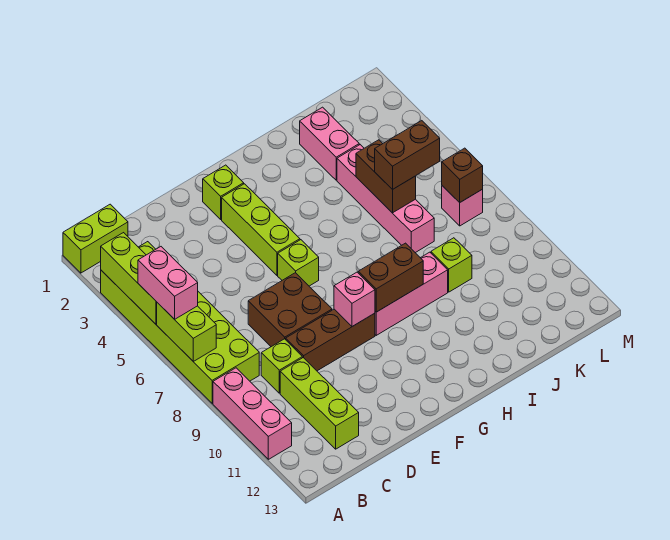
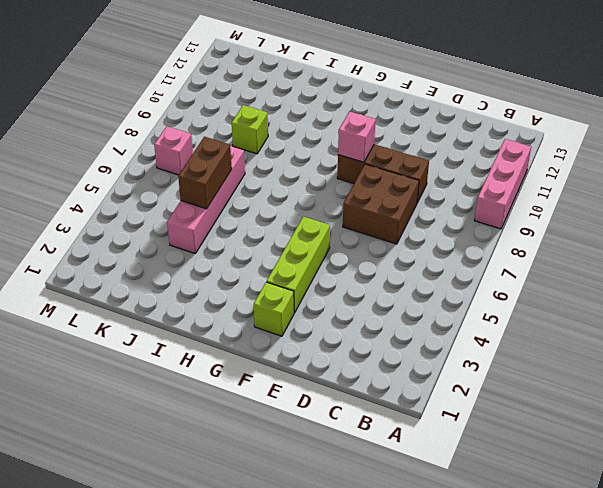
none -> lime 1x2 brick [63,204,128,273]
none -> lime 2x6 brick [101,242,259,403]
none -> lime 1x1 brick [261,339,302,393]

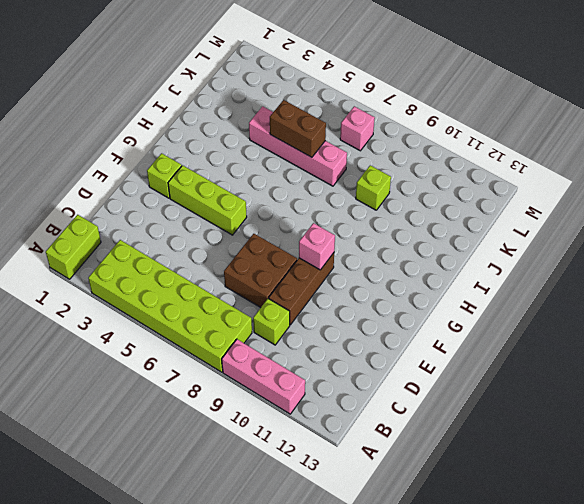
none -> lime 1x3 brick [280,358,359,449]
none -> lime 1x1 brick [278,240,319,286]
none -> pink 1x3 brick [375,252,448,335]

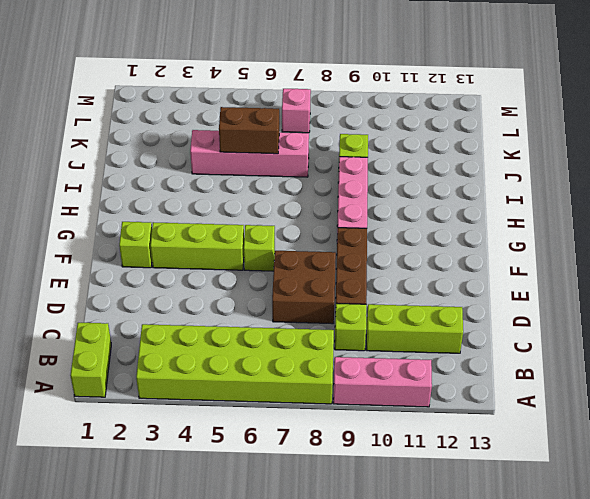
none -> pink 1x2 brick [300,107,359,180]
none -> lime 1x3 brick [101,233,157,324]
none -> lime 1x2 brick [157,303,216,361]

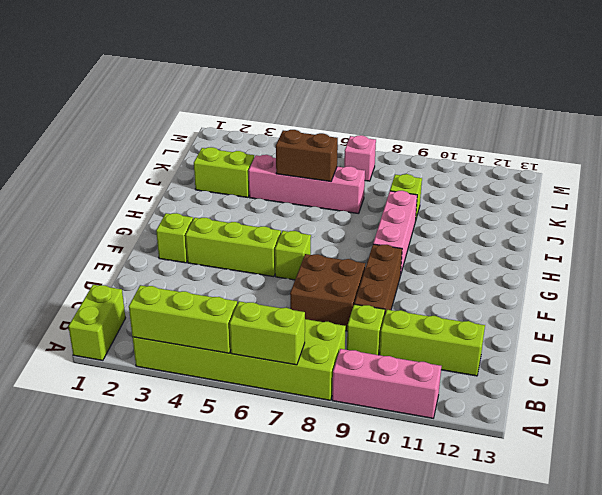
lime 1x2 brick [194,147,254,197] -> pink 1x2 brick [300,107,359,180]
none -> pink 1x1 brick [334,272,375,326]
none -> brown 1x2 brick [358,243,423,312]
none -> brown 1x1 brick [442,148,483,203]

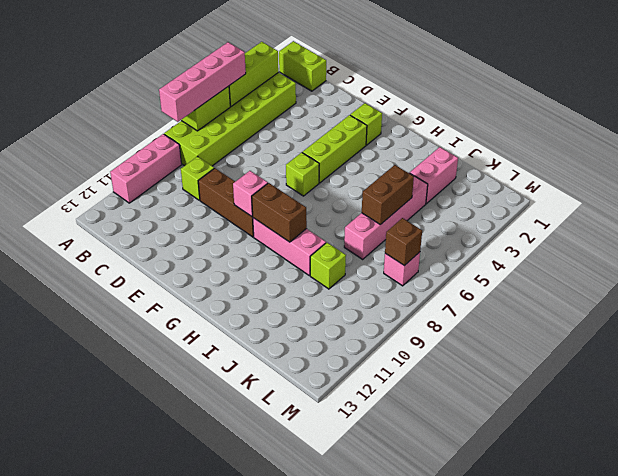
pink 1x4 brick [159,42,246,122] -> pink 1x2 brick [138,247,198,319]
none -> lime 1x3 brick [280,358,359,449]
none -> brown 2x2 brick [248,273,332,347]
none -> brown 1x2 brick [375,121,440,190]

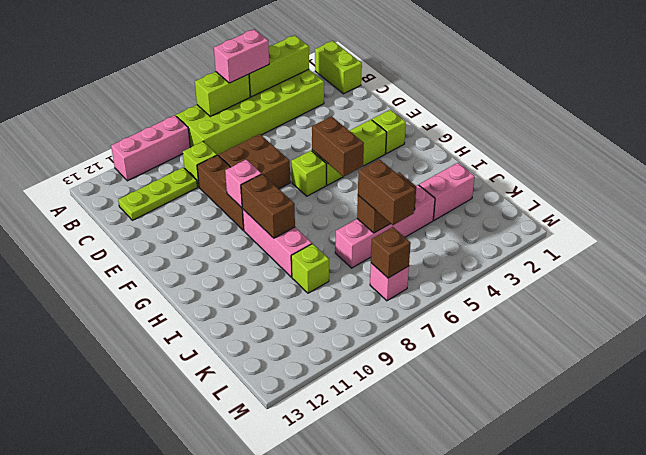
lime 1x3 plate [118,167,198,220] -> lime 1x3 brick [280,358,359,449]
brown 1x2 brick [312,116,364,177] -> none

